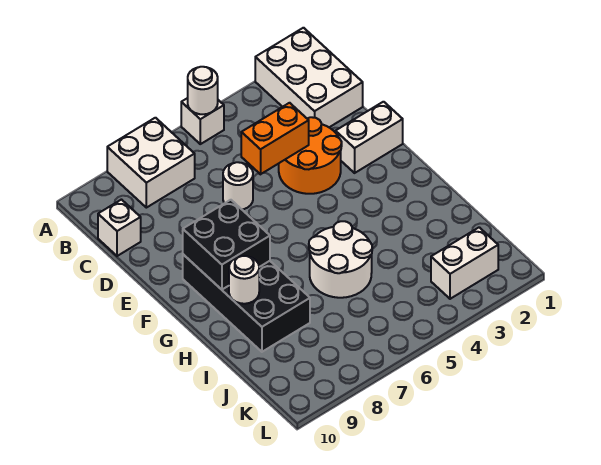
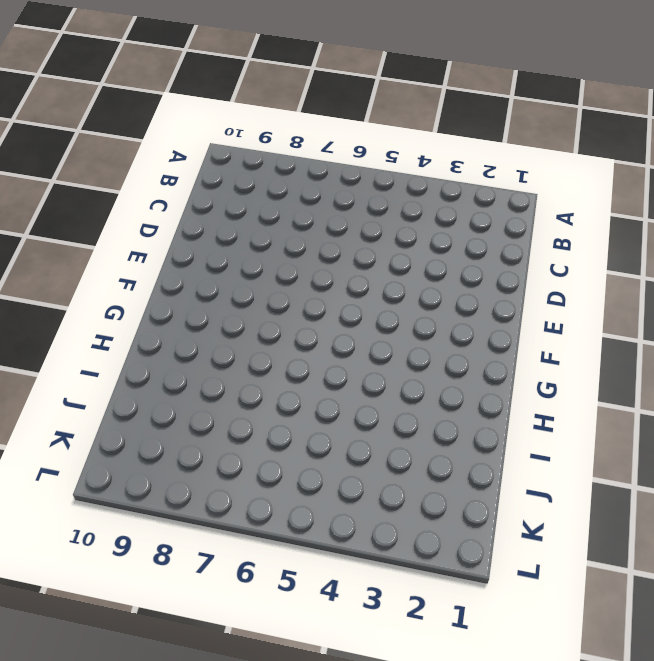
none -> white 2x3 brick [255,28,363,127]
none -> white 1x1 brick [181,98,224,144]
none -> white 2x2 brick [107,118,195,208]

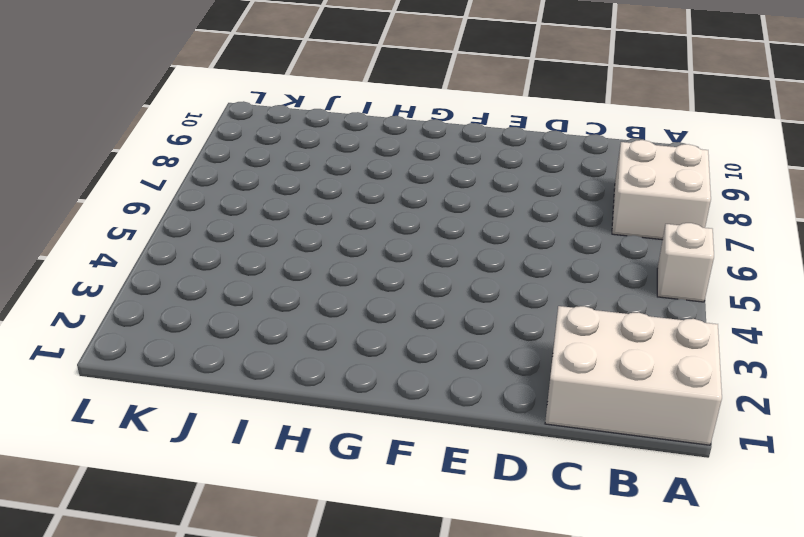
none -> white 1x1 brick [98,200,141,256]
none -> orange 2x2 round brick [279,117,342,194]
none -> white 1x1 round brick [223,162,253,210]

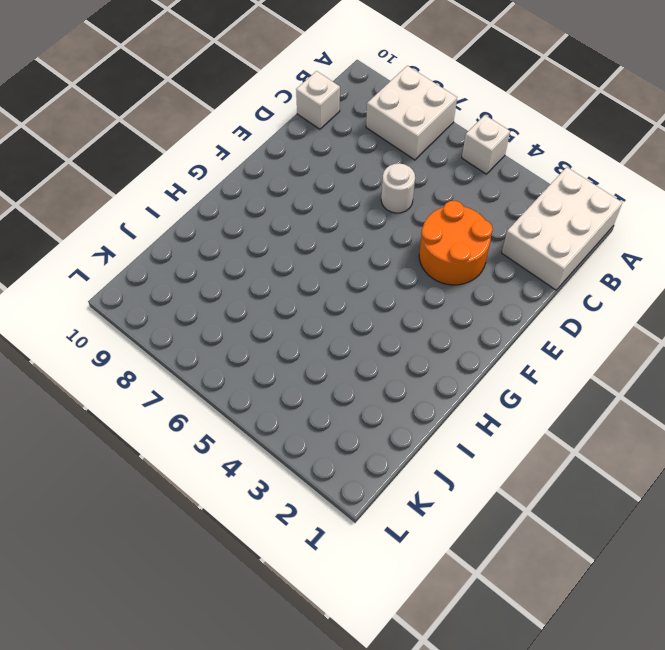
none -> white 1x2 brick [335,102,403,173]
none -> black 2x4 brick [183,254,310,352]
none -> white 2x2 round brick [309,221,372,298]

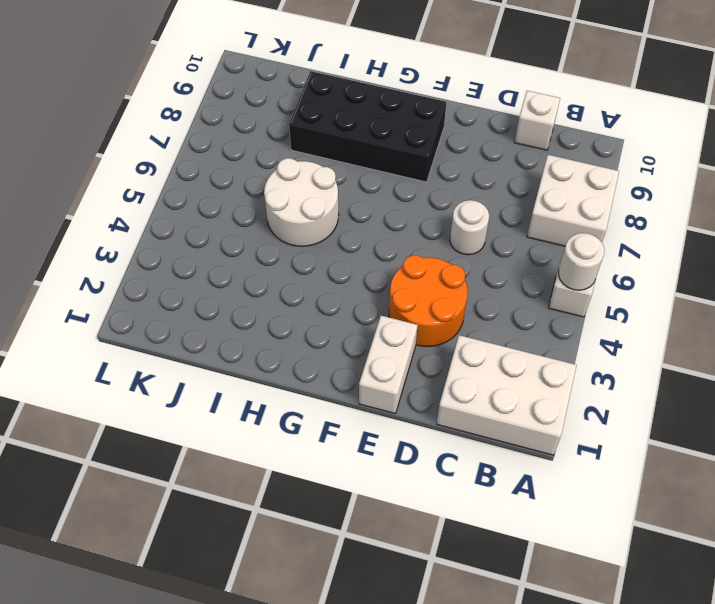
none -> white 1x2 brick [431,227,498,299]
none -> orange 1x2 brick [241,103,309,174]
none -> black 2x2 brick [183,200,270,290]

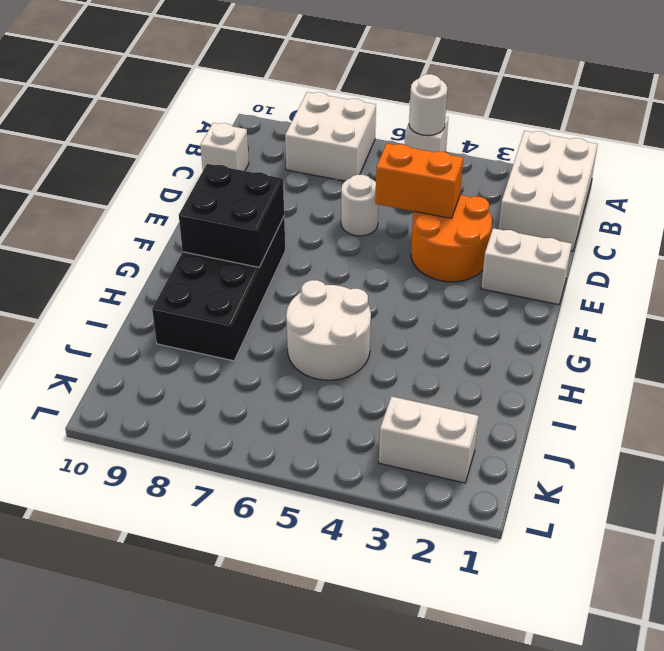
none -> white 1x1 round brick [229,256,259,304]

